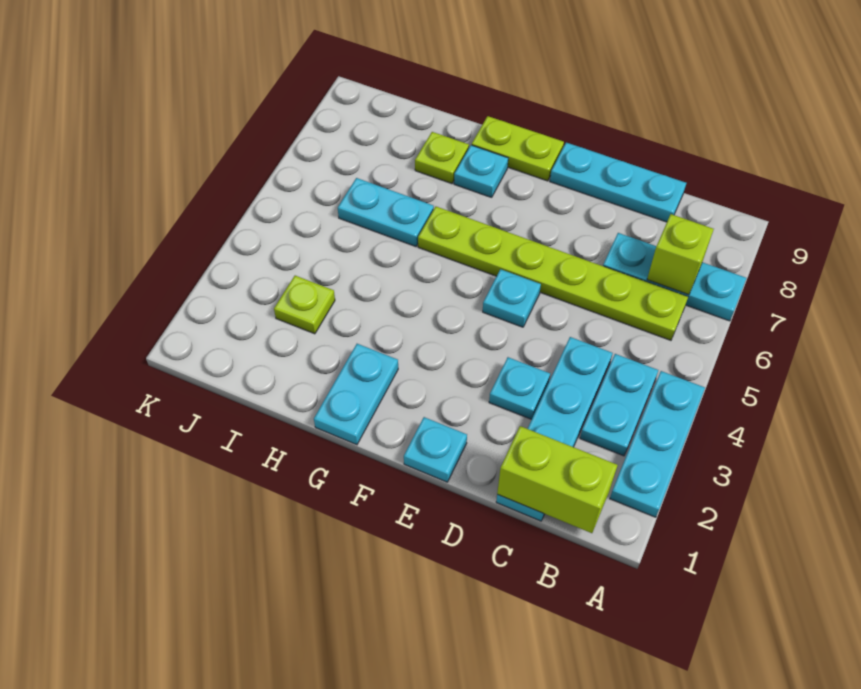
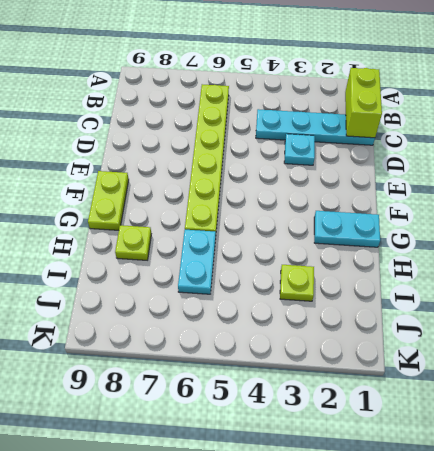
none -> cyan 1x3 plate [610,371,705,517]
none -> cyan 1x3 plate [603,233,746,321]
none -> cyan 1x2 plate [580,354,658,456]

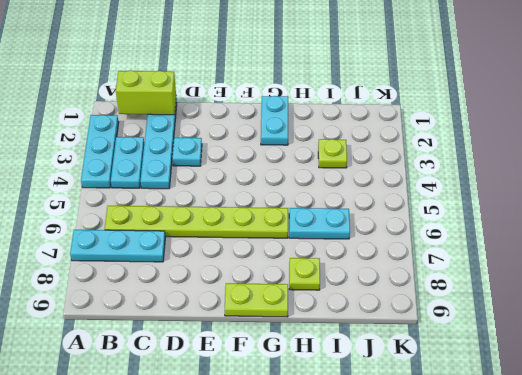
none -> cyan 1x3 plate [550,143,686,222]
none -> cyan 1x1 plate [404,417,467,482]
none -> cyan 1x1 plate [483,269,541,327]

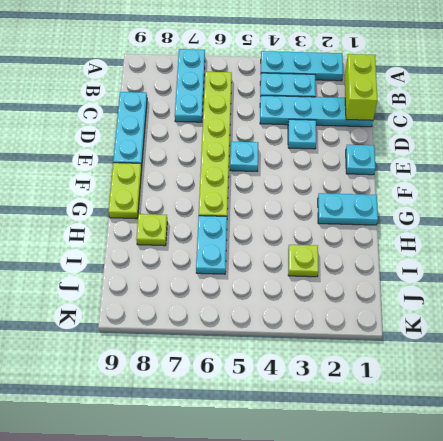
none -> cyan 1x1 plate [454,145,508,197]
none -> lime 1x1 brick [647,214,714,295]

